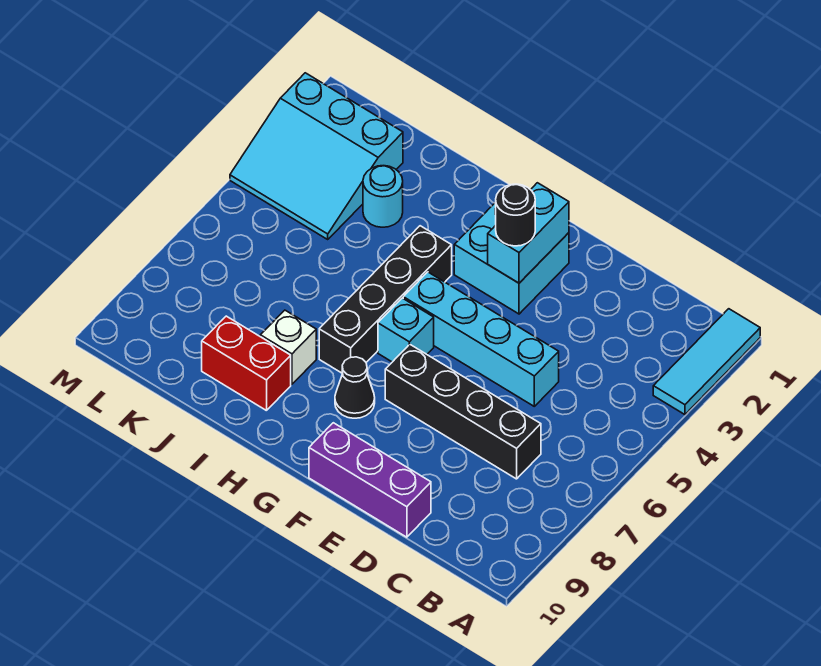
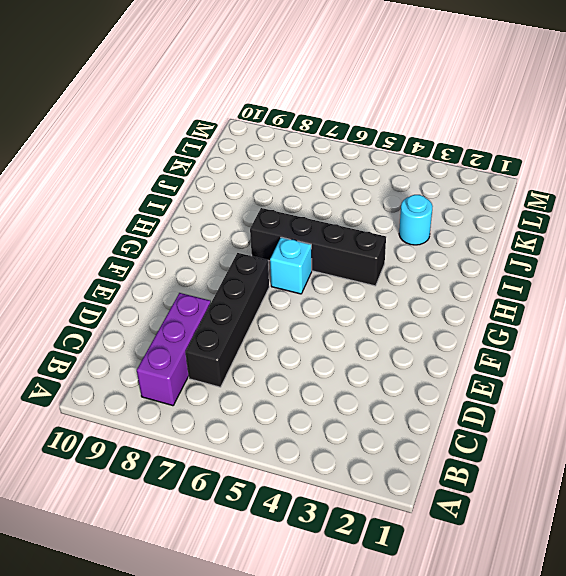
purple 1x3 brick [137,293,211,406] -> purple 1x3 brick moved to [309,423,431,537]
none -> cyan 1x3 tile [653,309,760,415]
none -> cyan 1x4 brick [403,272,559,406]
none -> cyan 2x2 brick [454,202,569,314]

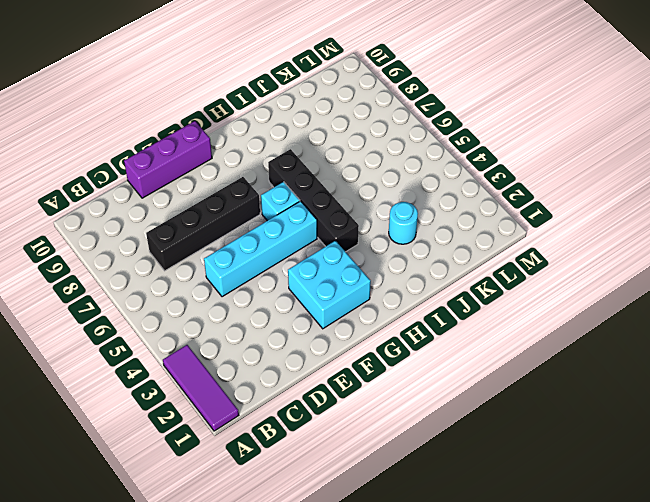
purple 1x3 tile [163,345,239,431] -> cyan 1x3 tile [653,309,760,415]
none -> black 1x1 cone [335,357,375,418]
none -> white 1x1 brick [260,310,316,384]
none -> red 1x2 brick [202,316,291,411]

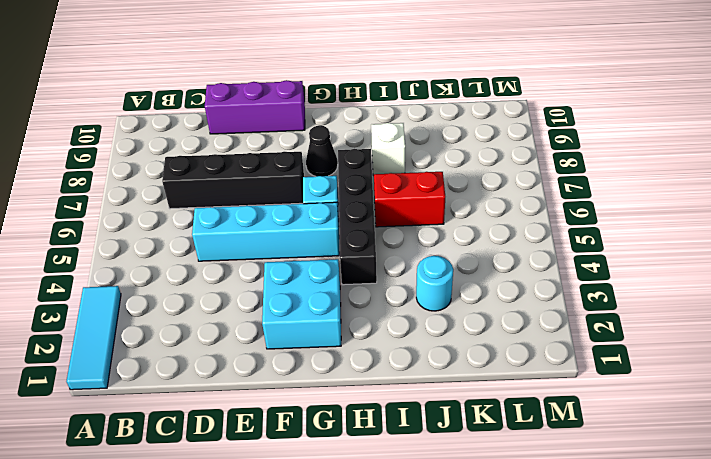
red 1x2 brick [374,172,445,227] -> red 1x2 brick moved to [202,316,291,411]
none -> cyan 3x3 slope [230,73,403,239]
none -> cyan 1x2 brick [488,183,569,283]
none -> black 1x1 round brick [496,184,535,246]

